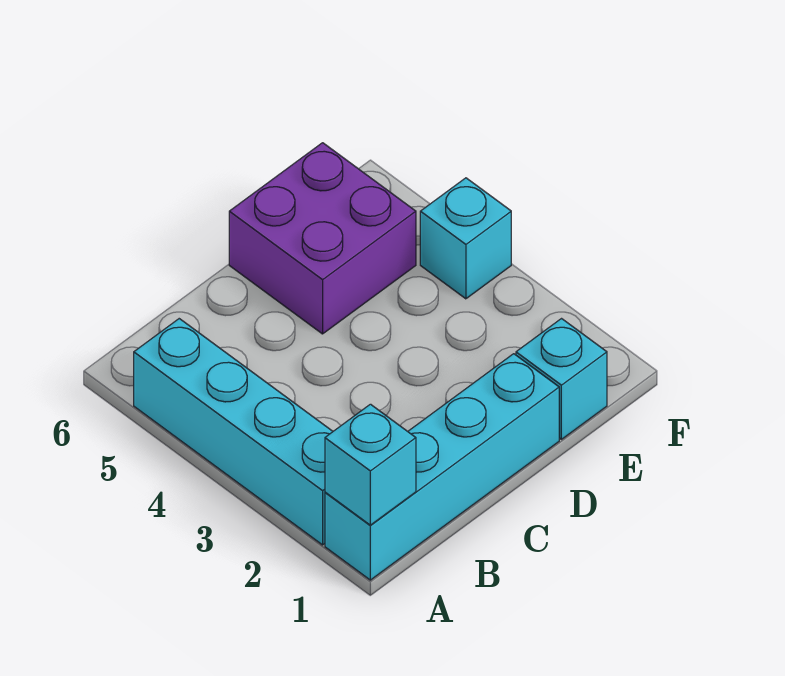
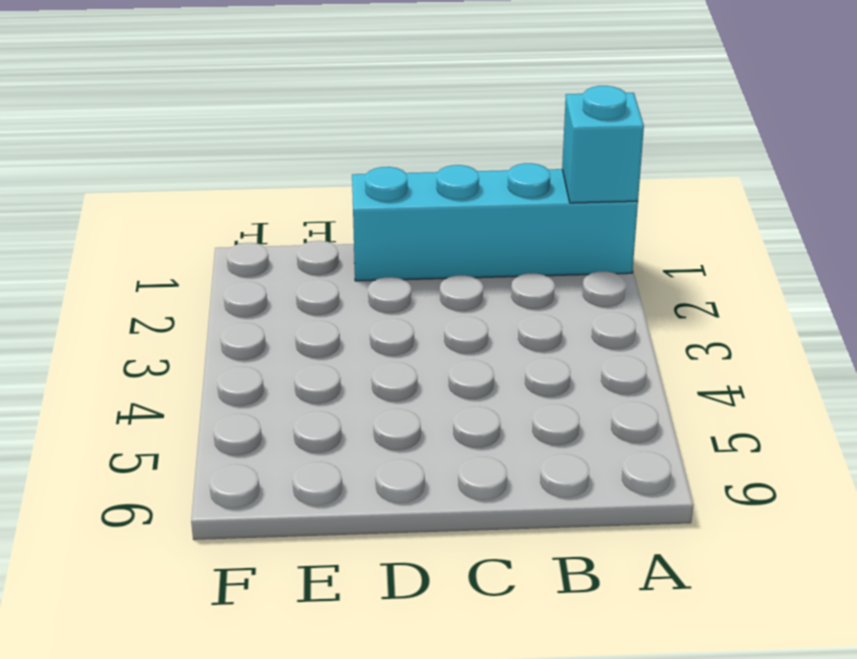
none -> cyan 1x4 brick [134,319,333,545]
none -> purple 2x2 brick [229,143,416,334]

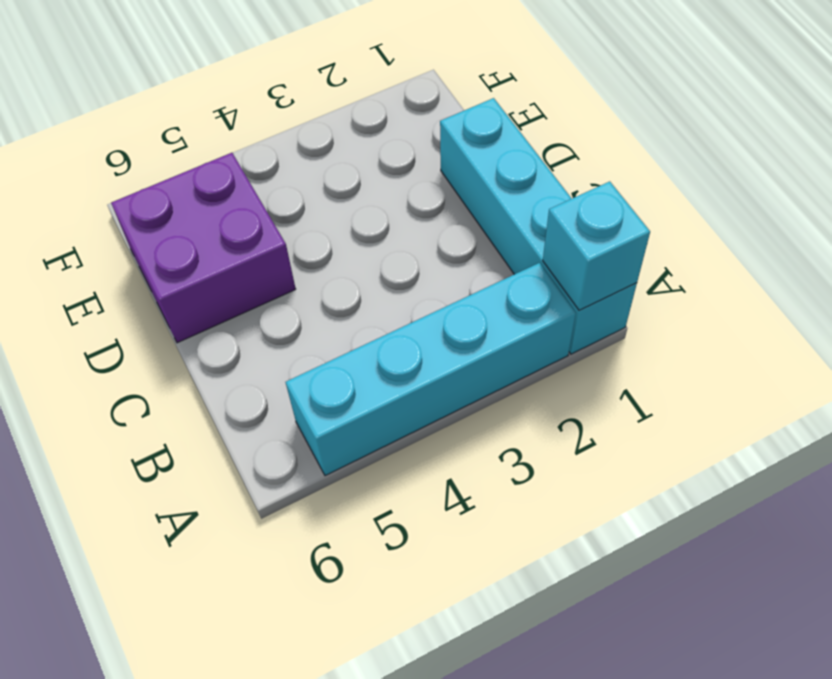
none -> cyan 1x1 brick [516,319,607,439]
none -> cyan 1x1 brick [420,178,511,299]

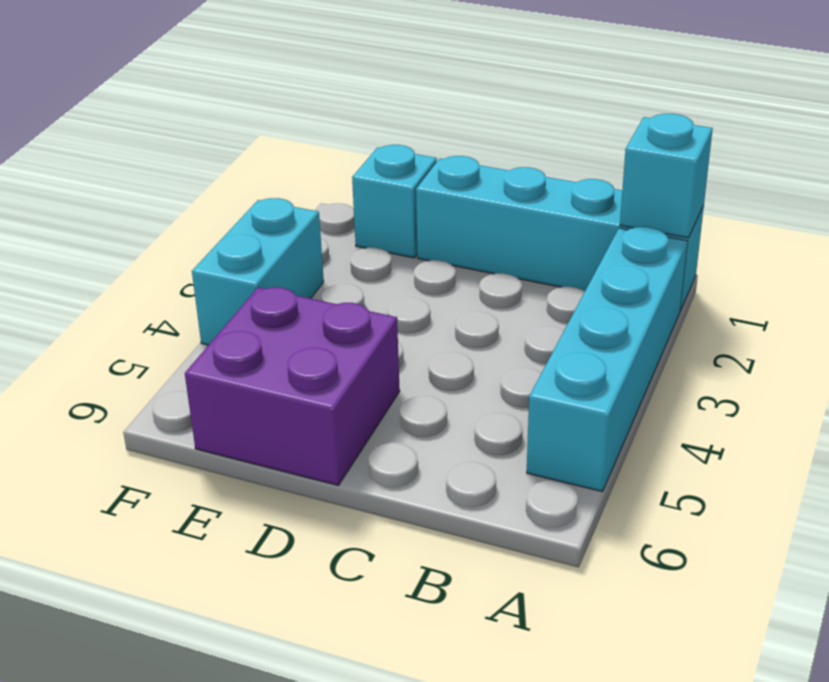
cyan 1x2 brick [192,198,324,345] -> cyan 1x1 brick [420,178,511,299]

